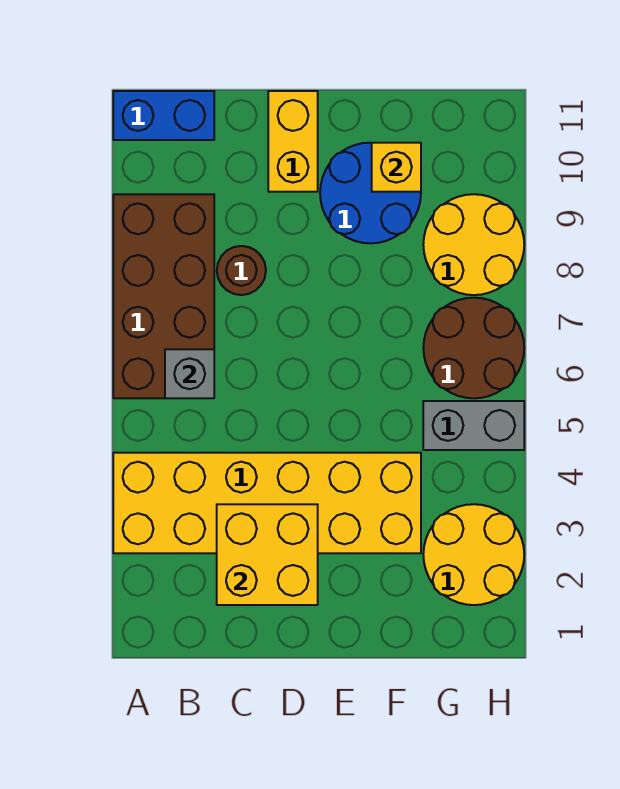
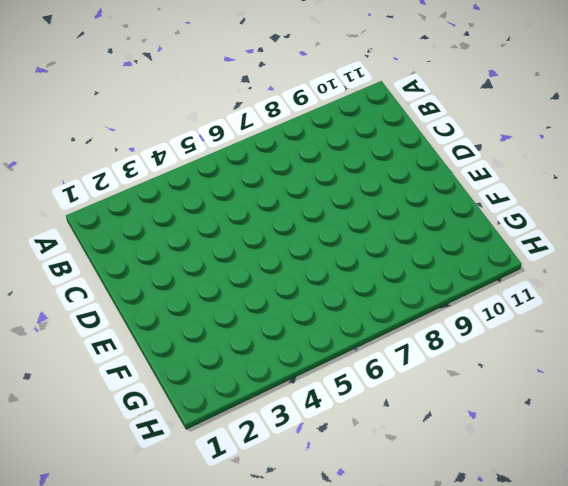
none -> yellow 2x6 brick [113,453,421,553]
none -> brown 2x4 brick [113,194,214,398]
none -> blue 1x2 brick [113,91,214,140]

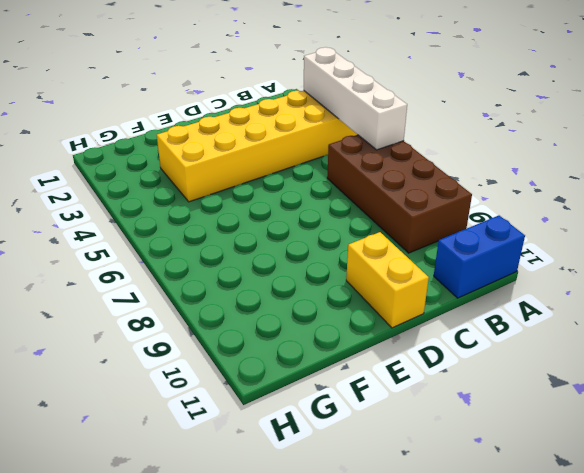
white 1x4 brick [304,47,407,150] -> none
none -> brown 1x1 round brick [217,246,266,295]
none -> blue 2x2 round brick [320,143,421,243]
none -> yellow 2x2 round brick [423,504,524,605]

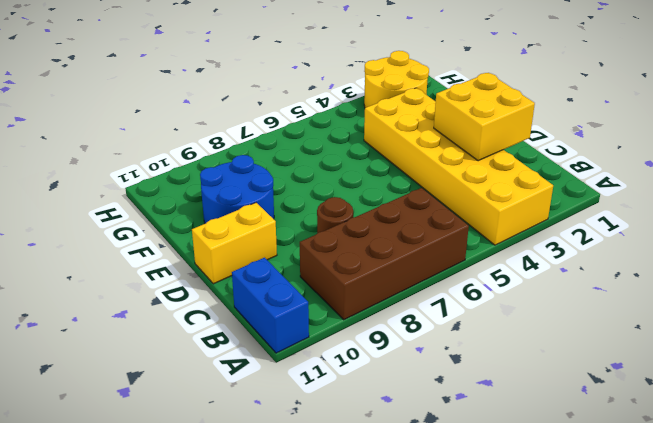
none -> grey 1x2 brick [423,401,524,450]
none -> brown 2x2 round brick [423,298,524,398]
none -> yellow 2x2 round brick [423,194,524,295]

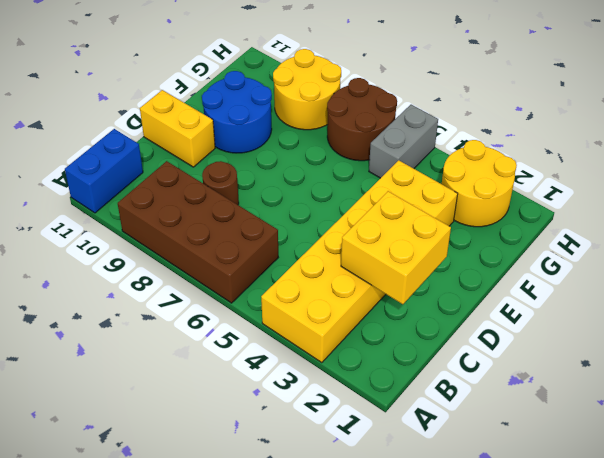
none -> grey 1x1 brick [165,349,214,398]
none -> yellow 1x1 brick [372,143,421,192]

